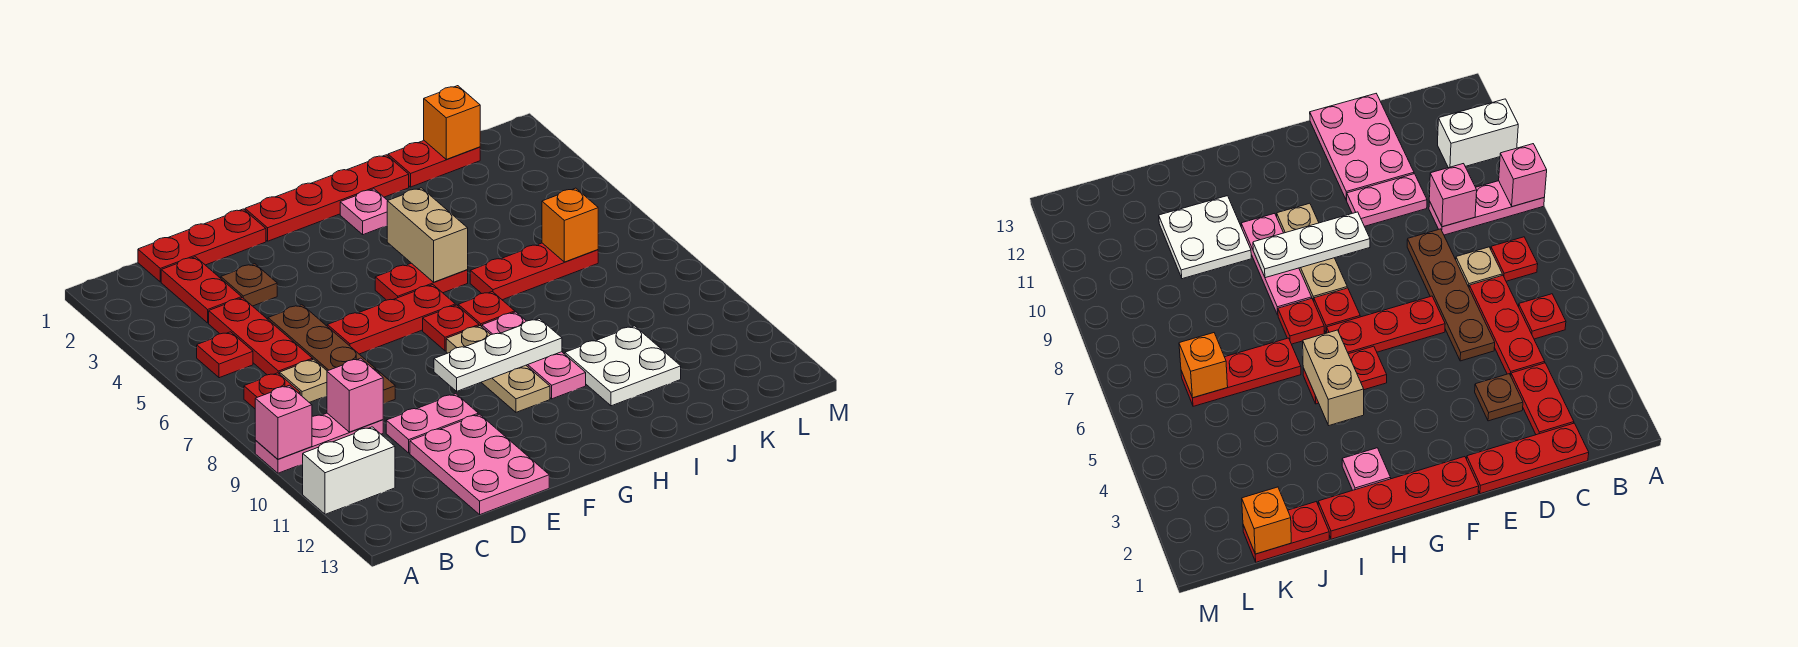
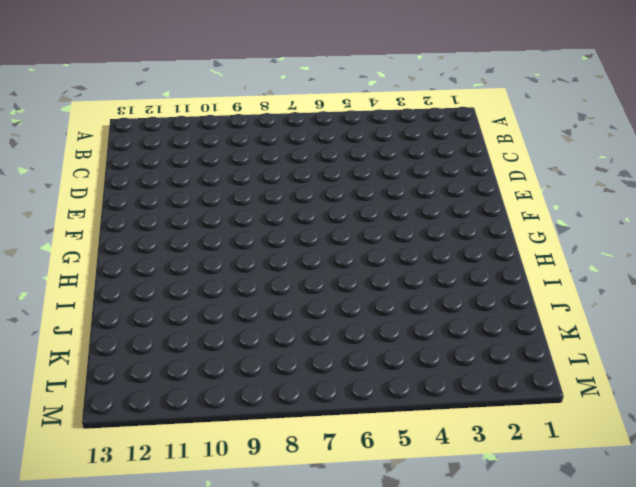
none -> pink 1x3 plate [255,413,383,473]
none -> white 1x2 brick [303,427,395,514]
none -> red 1x1 plate [197,332,253,378]

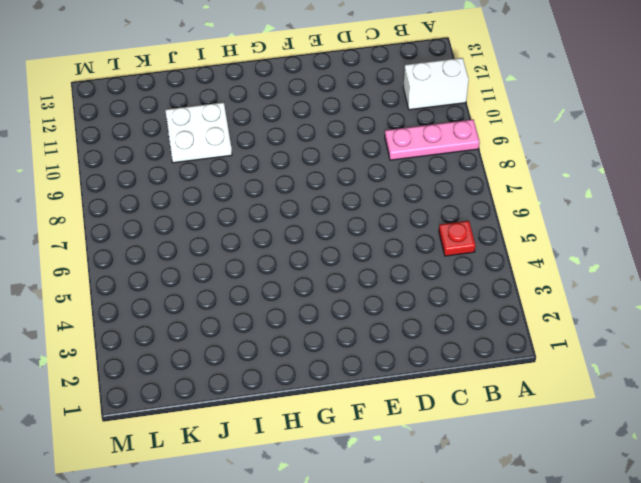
none -> red 1x1 plate [244,373,300,409]
none -> red 1x3 plate [138,209,266,282]
none -> red 1x2 plate [161,257,242,323]

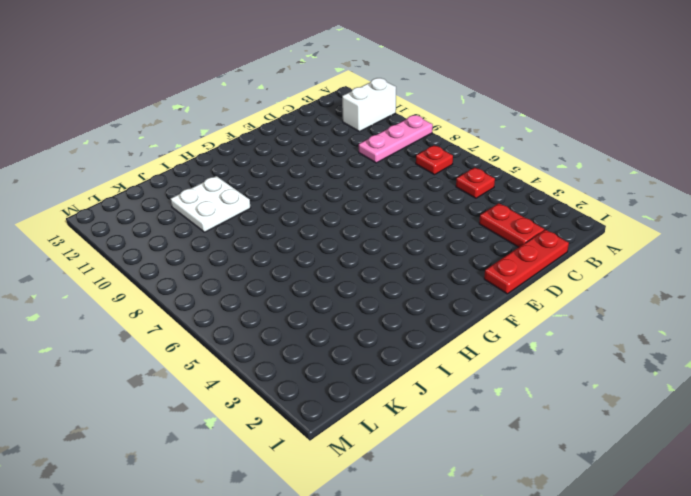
none -> red 1x3 plate [209,298,313,375]
none -> tan 1x1 plate [280,359,327,402]
none -> brown 1x1 plate [221,264,277,306]

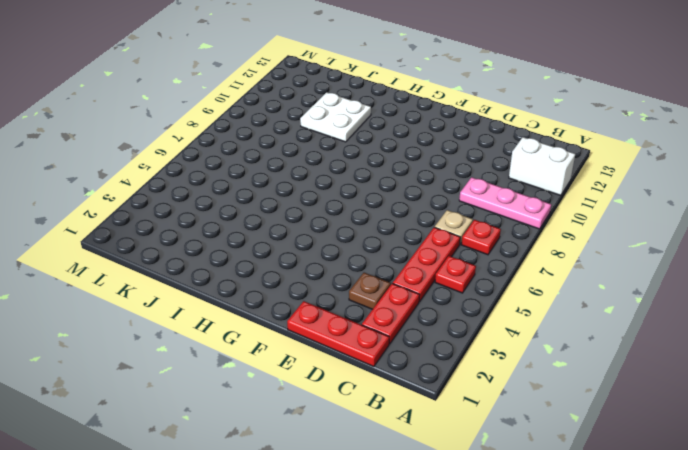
none -> brown 1x4 plate [268,305,395,404]
none -> pink 1x2 plate [386,394,478,453]
none -> pink 2x3 plate [410,414,549,515]

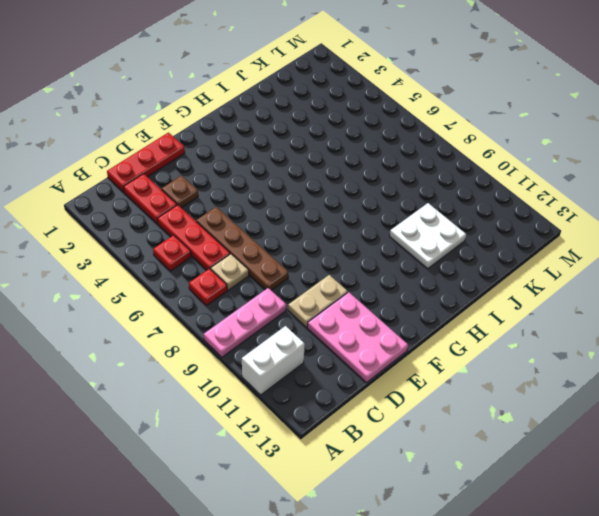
tan 1x2 plate [288,275,348,327] -> pink 1x2 plate [386,394,478,453]
none -> red 1x3 plate [327,285,455,354]
none -> red 1x4 plate [245,155,409,241]
none -> red 1x2 plate [375,263,468,300]

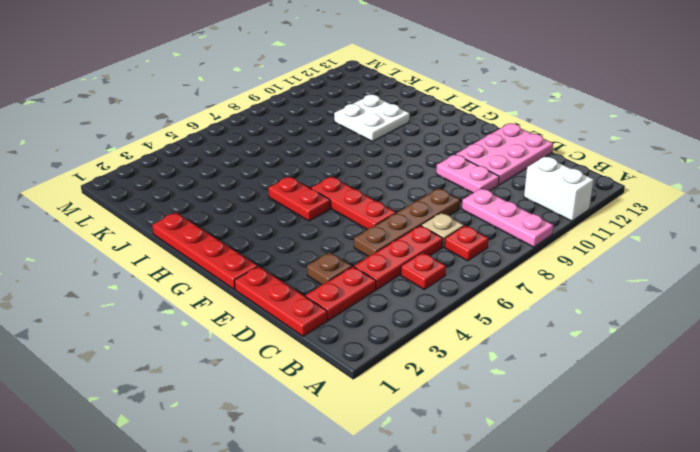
none -> red 1x1 plate [423,305,479,351]
none -> tan 1x3 plate [446,326,550,412]
none -> pink 1x1 plate [340,189,388,235]

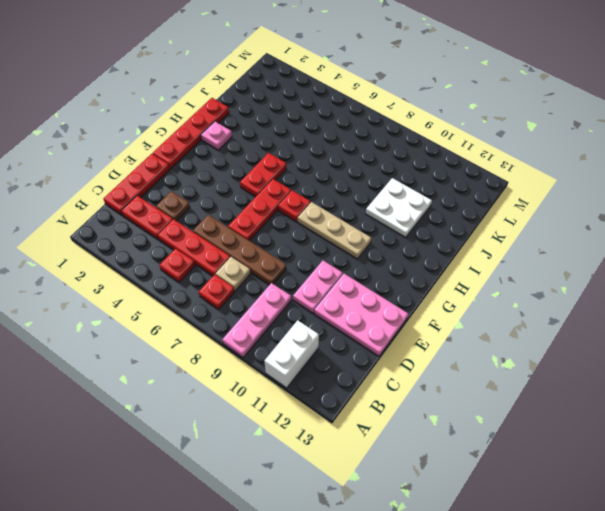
none -> red 1x1 plate [458,292,515,327]
none -> pink 1x3 plate [482,312,586,399]
none -> red 1x3 plate [470,243,598,300]

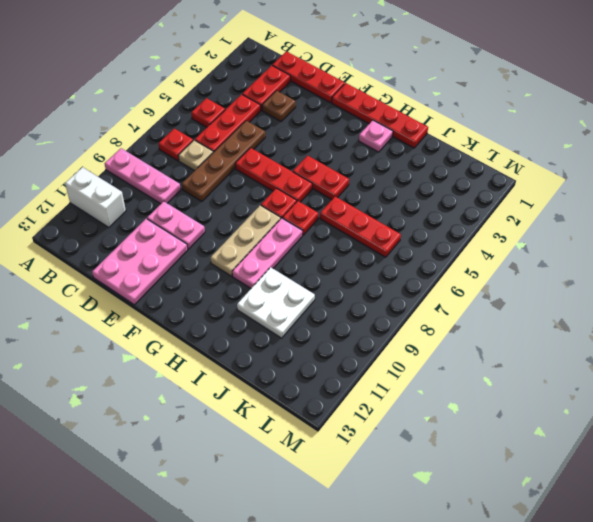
none -> red 1x2 plate [388,141,480,187]
none -> pink 1x1 brick [255,385,312,459]
none -> pink 1x1 brick [327,358,383,432]

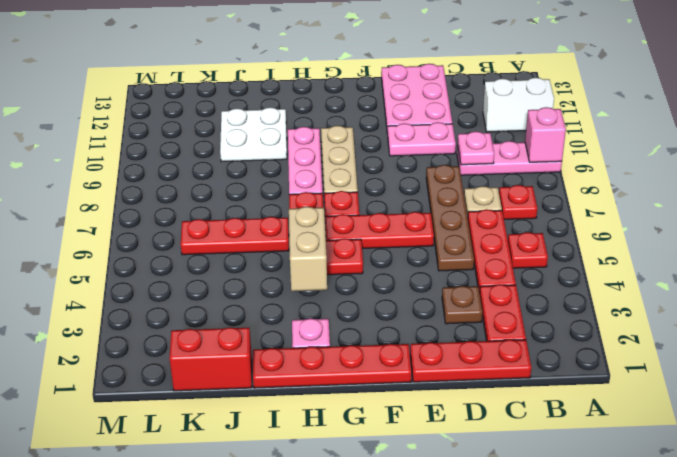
pink 1x1 plate [458,131,494,165] -> pink 1x1 brick [327,358,383,432]
red 1x2 brick [170,327,252,391] -> red 1x2 plate [388,141,480,187]
none -> white 1x3 plate [434,319,562,391]
none -> orange 1x1 brick [424,86,480,159]
none -> orange 1x1 brick [542,188,598,262]

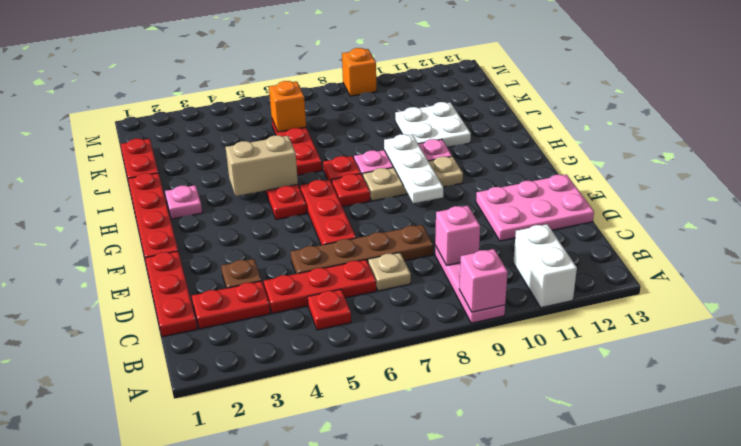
orange 1x1 brick [342,48,376,96] -> orange 1x1 brick moved to [424,86,480,159]
none -> red 1x1 plate [244,373,300,409]
none -> pink 1x2 plate [386,394,478,453]

